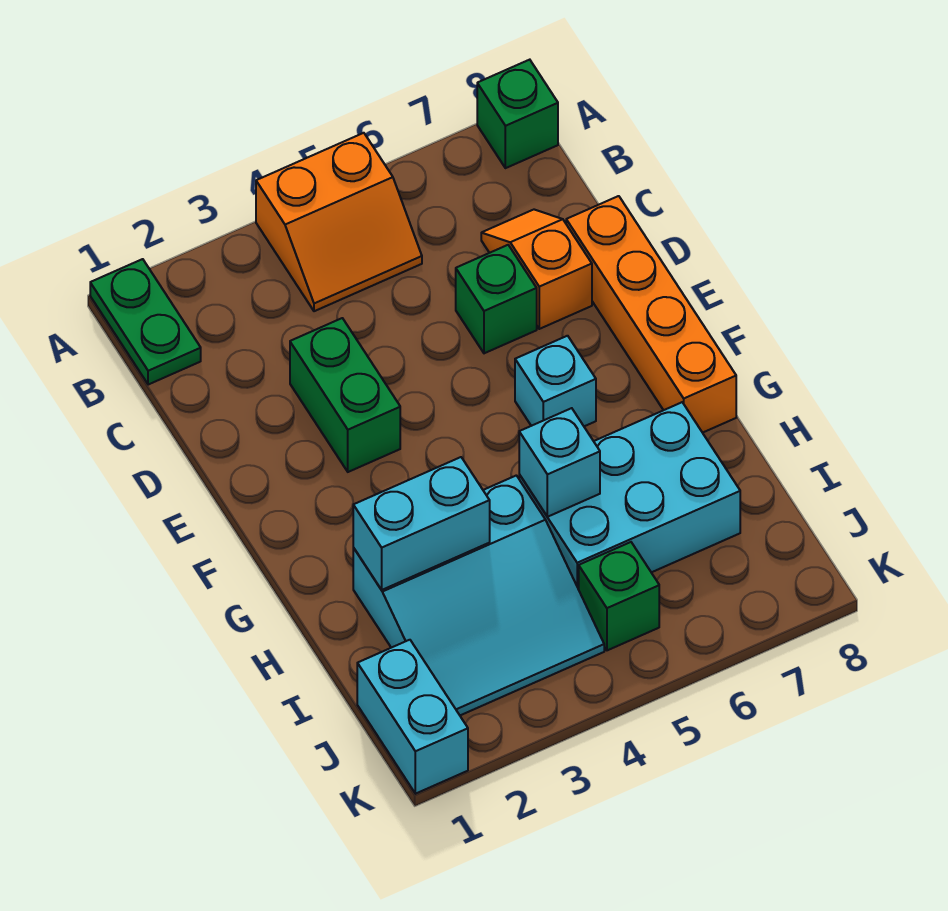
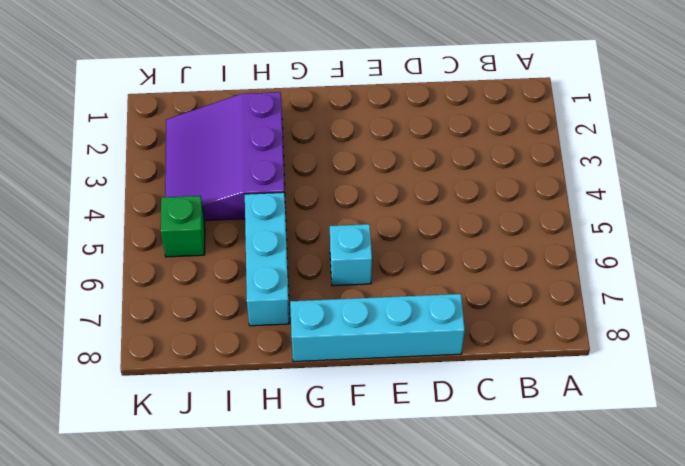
cyan 1x4 brick [290,294,465,362] -> orange 1x4 brick [566,196,736,433]
purple 3x3 slope [165,92,286,221] -> cyan 3x3 slope [353,475,604,715]
cyan 1x3 brick [245,192,290,326] -> cyan 2x3 brick [519,402,740,589]
none -> green 1x2 plate [90,259,201,385]
none -> orange 2x2 slope [256,133,422,311]
none -> green 1x1 brick [477,60,558,168]

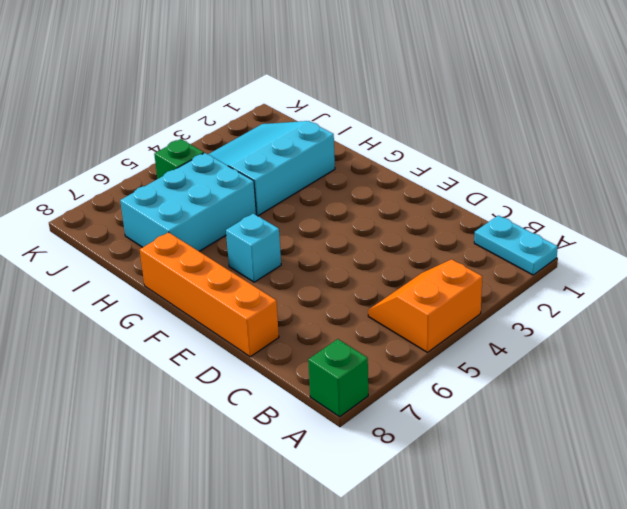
cyan 1x2 plate [474,215,558,275] -> green 1x2 plate [90,259,201,385]
none -> orange 1x2 slope [481,210,592,329]
none -> green 1x2 brick [290,318,400,472]
none -> green 1x1 brick [456,245,537,353]

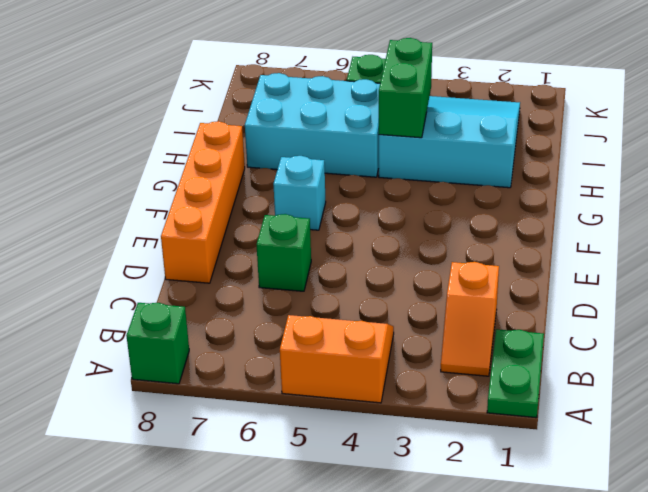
orange 1x2 slope [441,262,499,376] -> orange 1x2 slope moved to [481,210,592,329]
green 1x2 brick [379,38,432,138] -> green 1x2 brick moved to [290,318,400,472]
none -> cyan 1x2 brick [357,640,468,794]
none -> cyan 1x2 brick [353,457,490,590]
none -> cyan 1x1 brick [519,408,600,517]

